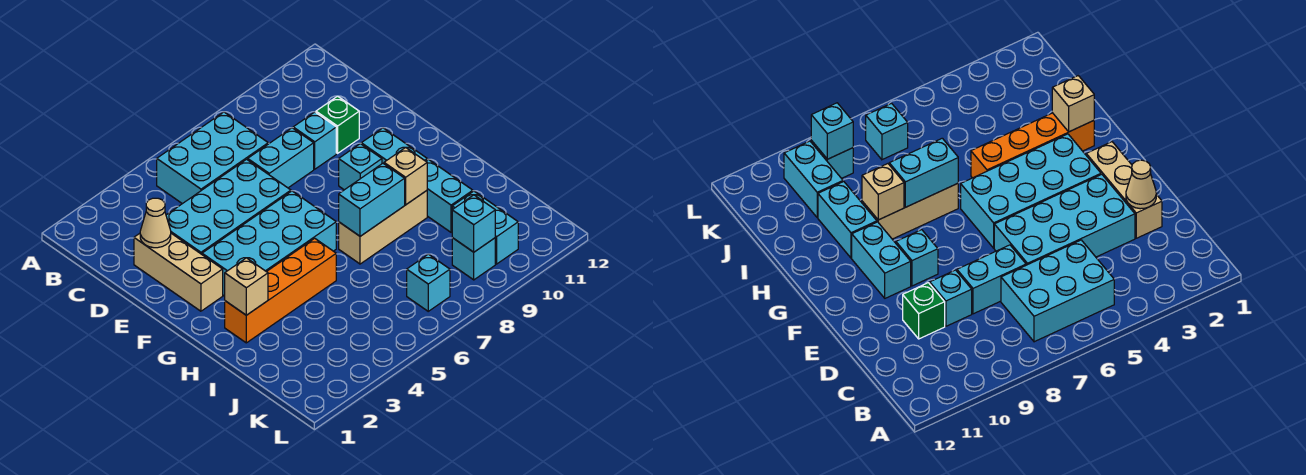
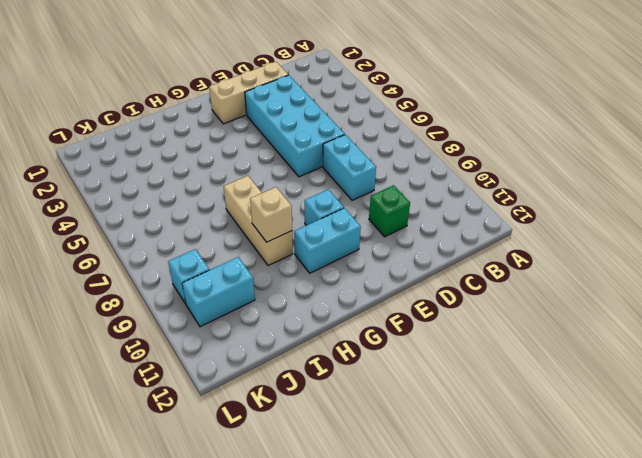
none -> cyan 2x3 brick [157,112,268,204]
none -> cyan 1x1 brick [293,112,336,169]
none -> cyan 2x4 brick [202,191,336,296]

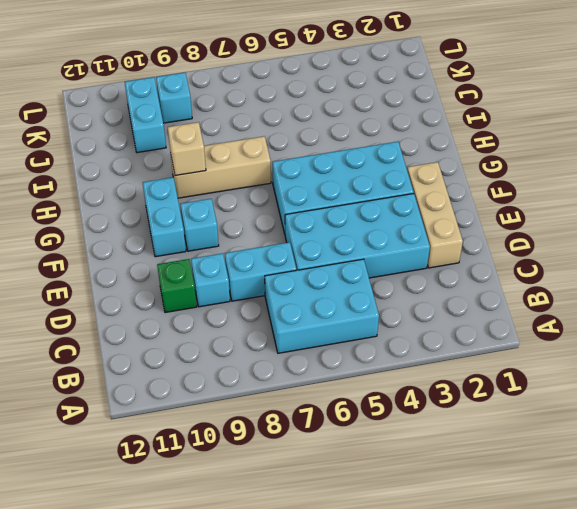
none -> orange 1x4 brick [225,238,336,343]
none -> cyan 1x2 brick [426,159,473,232]
none -> cyan 1x1 brick [407,254,450,311]

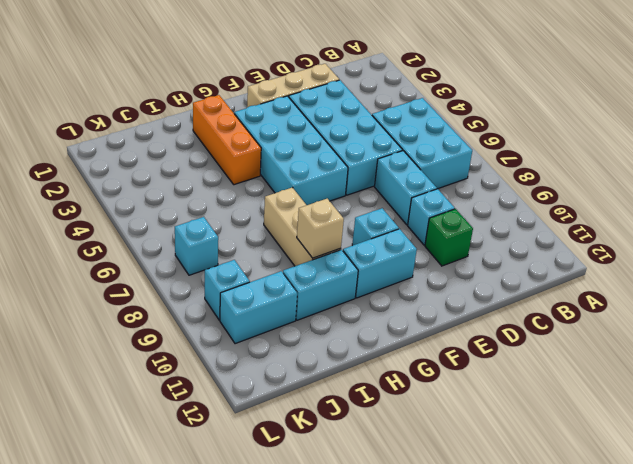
orange 1x3 brick [193,95,261,185] -> orange 1x4 brick [225,238,336,343]
none -> tan 1x1 cone [140,198,171,248]
none -> tan 1x1 brick [225,258,268,315]
none -> cyan 1x2 brick [339,163,405,236]

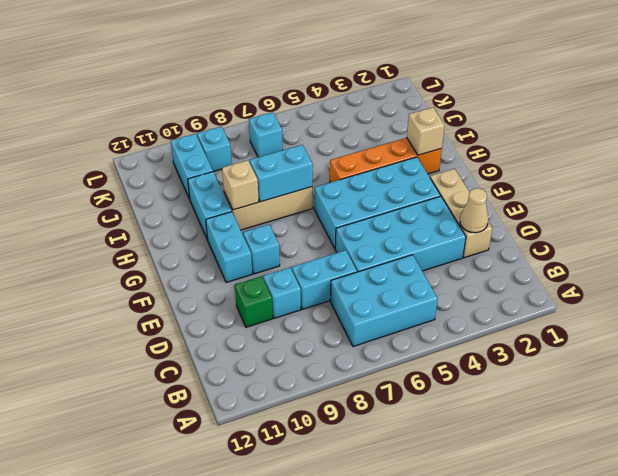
none -> cyan 1x1 brick [452,195,495,252]

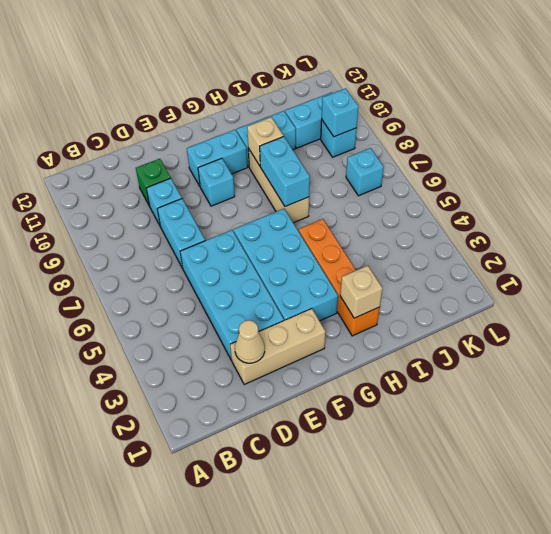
none -> cyan 2x3 brick [157,112,268,204]

